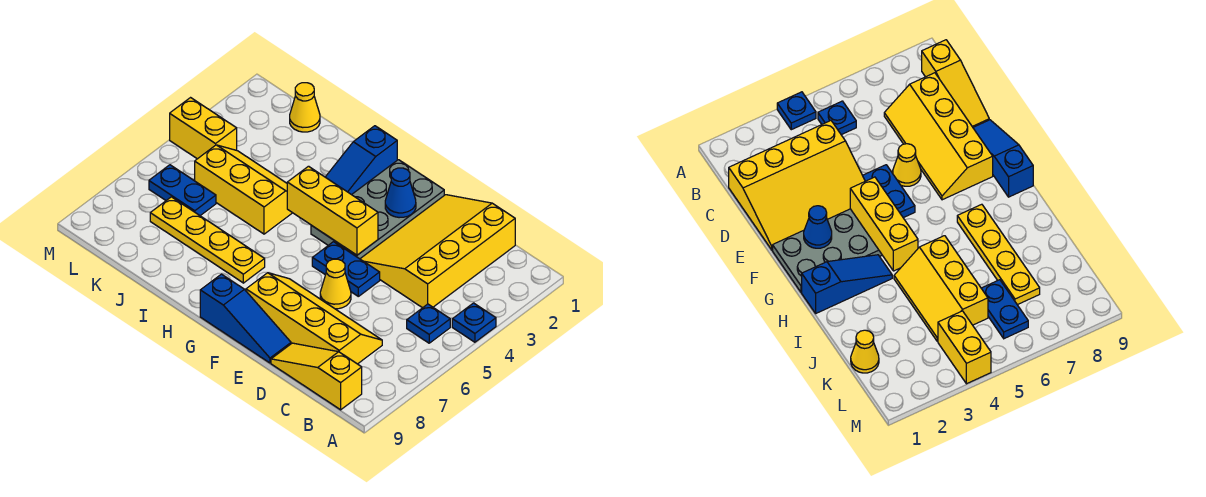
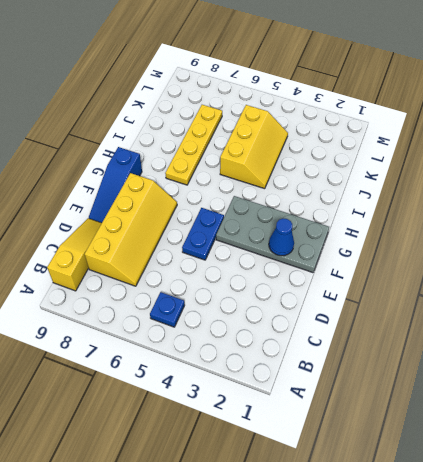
none -> blue 1x1 plate [452,303,496,342]
none -> yellow 3x4 slope [360,195,515,308]
none -> yellow 1x1 cone [320,259,351,309]

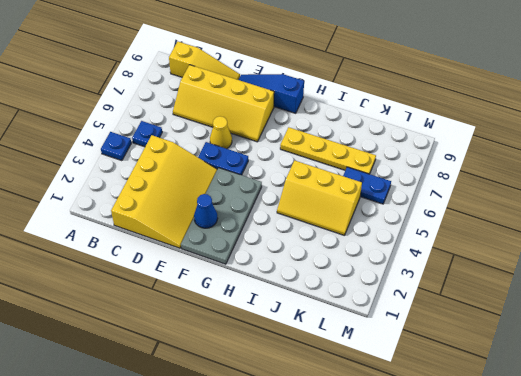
none -> blue 1x3 slope [326,126,397,195]
none -> yellow 1x1 cone [290,83,320,132]
none -> yellow 1x2 brick [170,98,237,159]

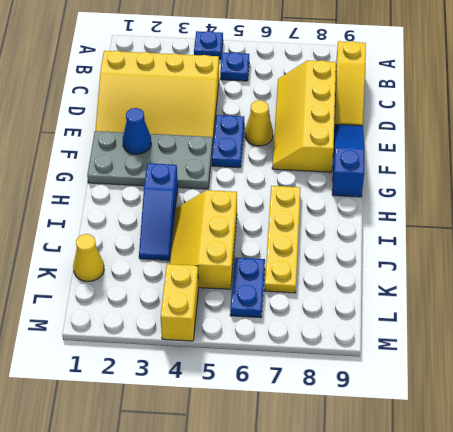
blue 1x3 slope [139,163,178,260] -> blue 1x3 slope turned to [326,126,397,195]
none -> yellow 1x3 brick [287,166,378,255]

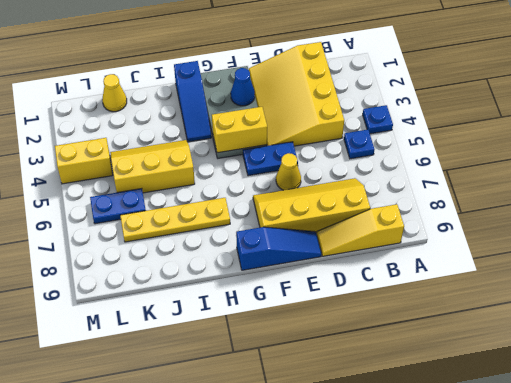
yellow 1x2 brick [212,107,267,153] -> yellow 1x3 brick [287,166,378,255]

